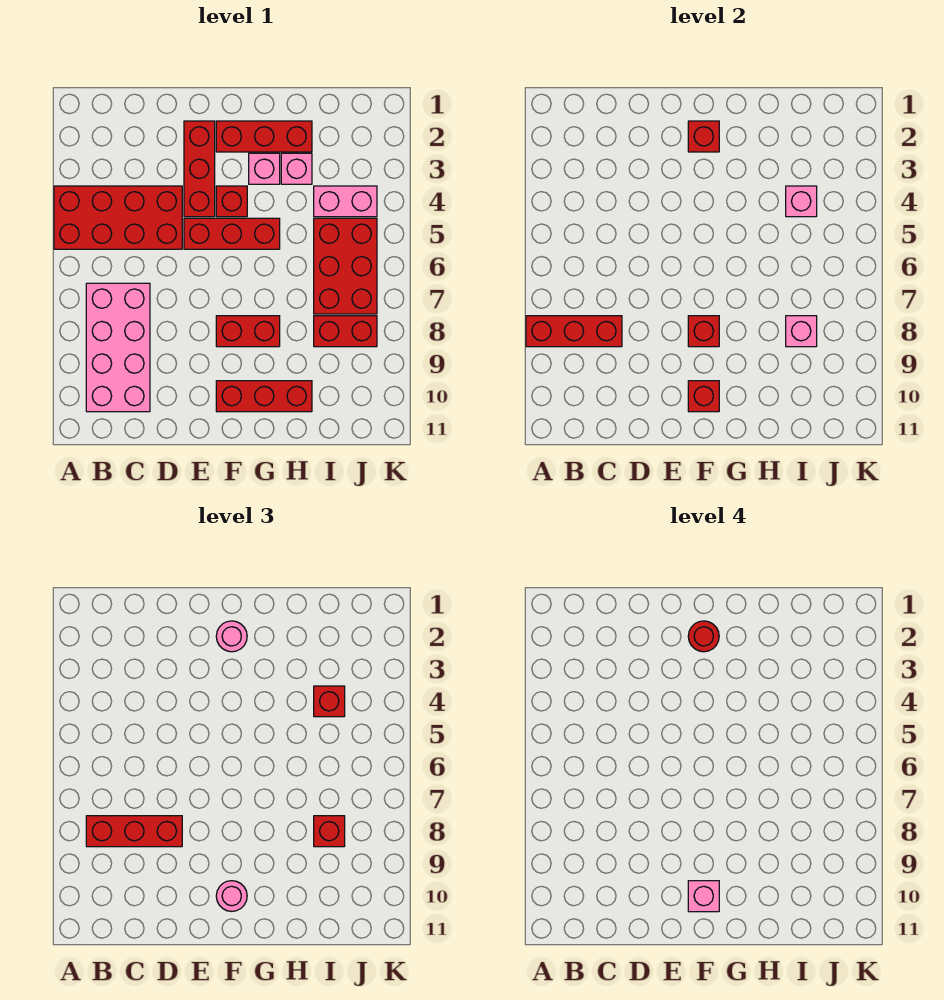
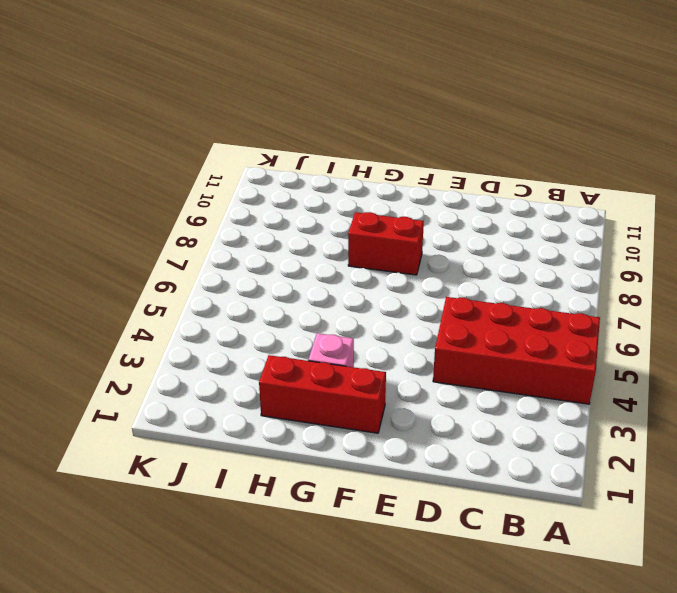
none -> pink 2x4 brick [86,283,150,412]
none -> red 1x3 brick [184,121,215,217]
none -> red 1x3 brick [184,218,280,249]

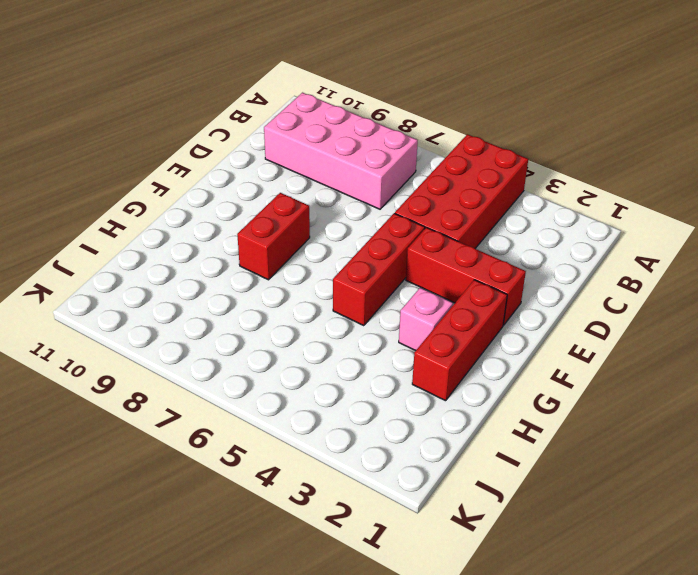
none -> red 1x1 brick [216,186,247,217]
none -> red 1x3 brick [216,381,312,412]
none -> pink 1x1 brick [281,153,312,184]

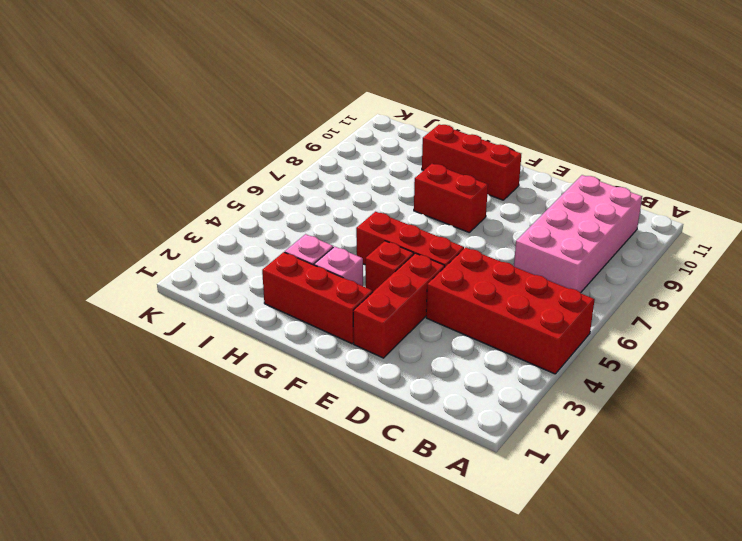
none -> pink 1x2 brick [314,186,377,217]
none -> red 2x3 brick [314,218,377,314]
none -> red 1x2 brick [314,316,377,347]

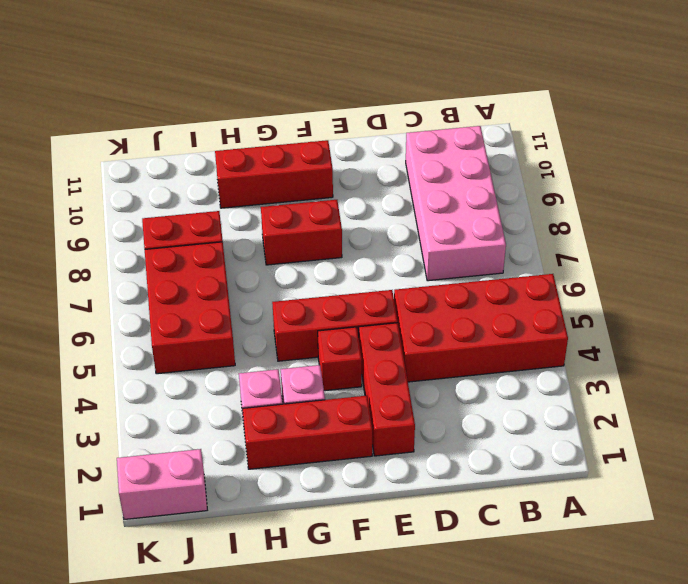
pink 1x2 brick [117,449,207,519] -> pink 1x2 brick moved to [314,186,377,217]
none -> red 1x3 brick [526,316,622,347]
none -> red 1x1 brick [688,121,719,152]
none -> red 1x1 brick [688,316,719,347]

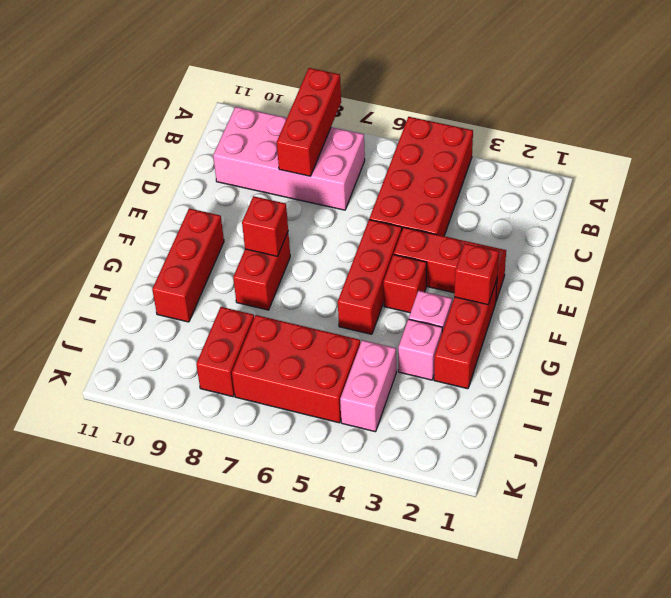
none -> red 1x1 brick [688,381,719,412]
none -> pink 1x1 brick [786,186,817,217]
none -> pink 1x1 brick [786,316,817,347]

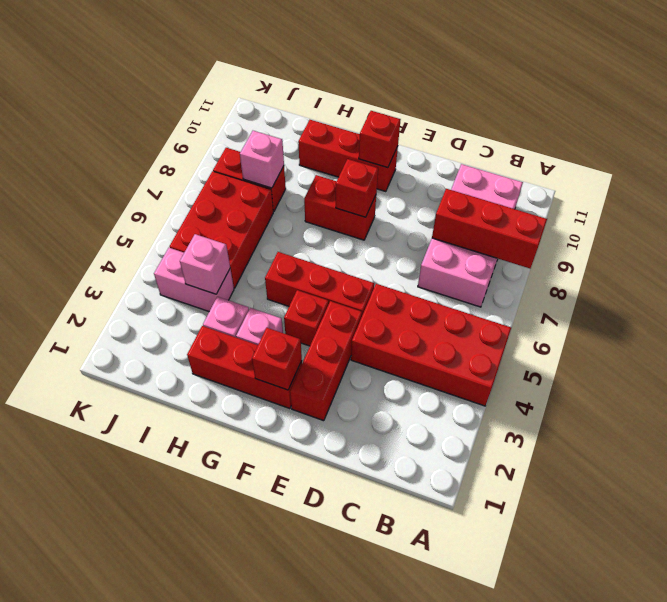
none -> red 1x3 brick [86,816,182,847]
none -> pink 1x1 round brick [216,621,247,652]
none -> pink 1x1 round brick [216,881,247,911]

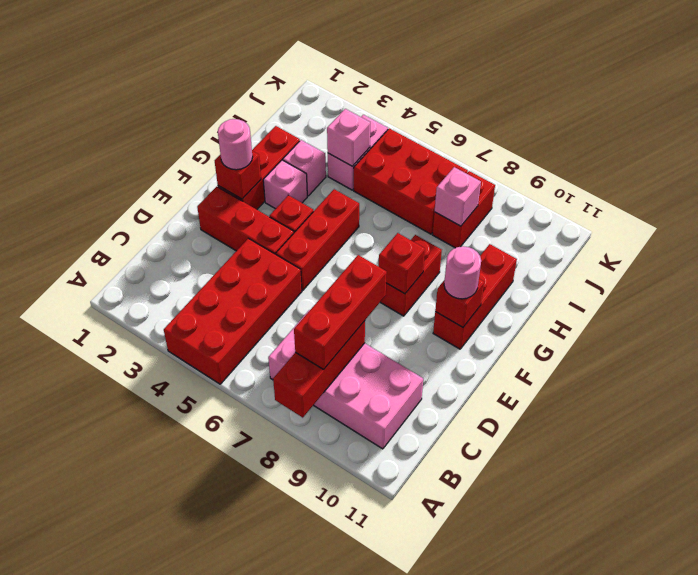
none -> red 1x1 brick [314,686,345,717]
none -> red 1x1 brick [314,816,345,847]
none -> red 1x1 round brick [688,621,719,652]

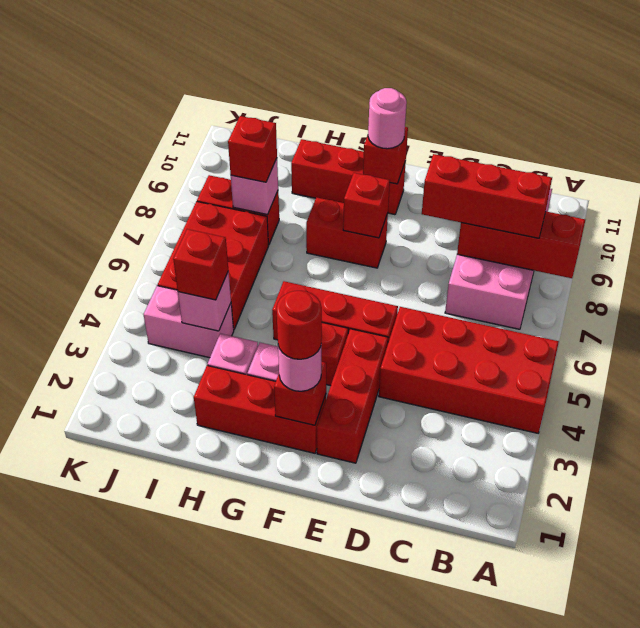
none -> pink 1x1 brick [688,881,719,912]

